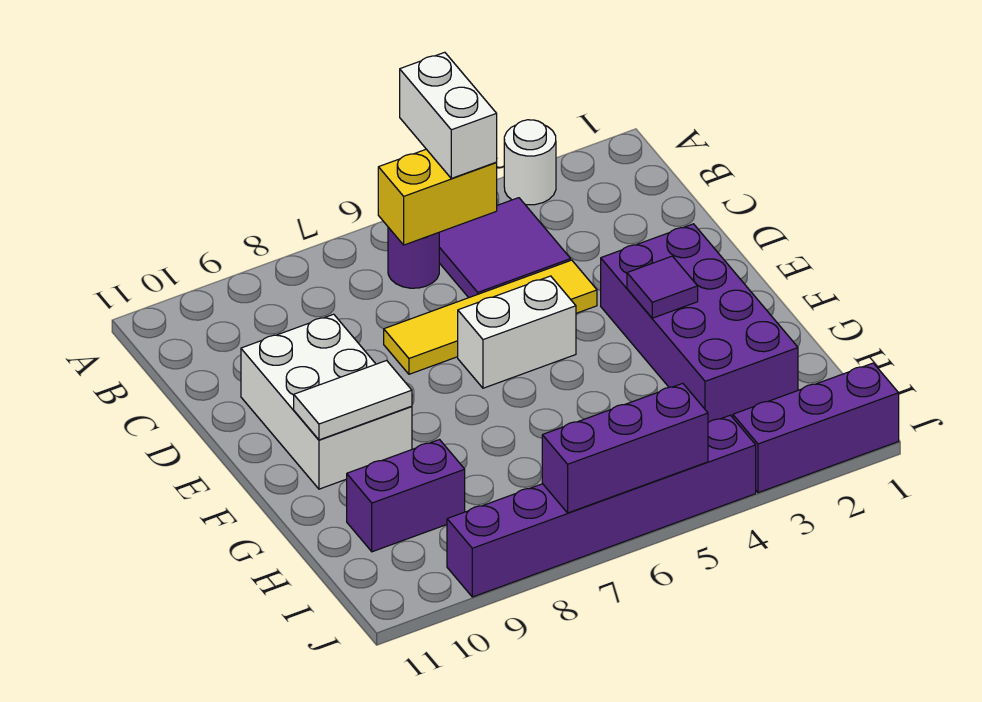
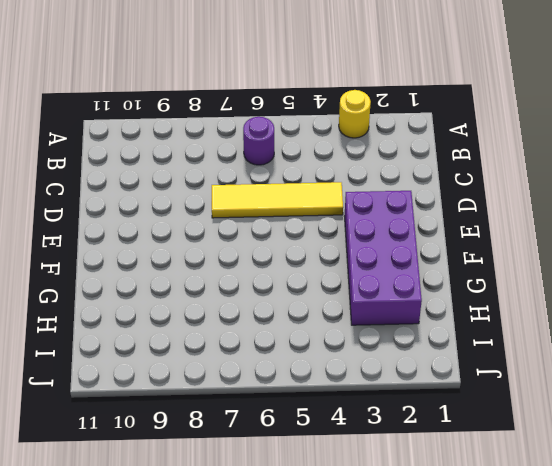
yellow 1x1 round brick [339,90,371,138] -> white 1x1 round brick [504,120,556,205]
none -> purple 2x2 tile [439,198,571,298]
none -> white 2x3 brick [241,314,412,489]
none -> white 1x2 brick [458,276,576,388]

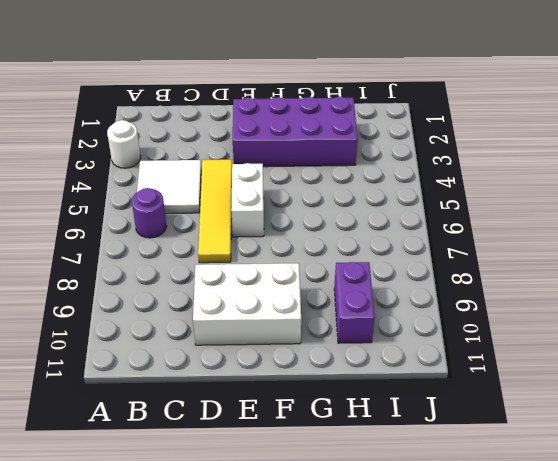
white 2x2 tile [137,160,201,214] -> purple 2x2 tile [439,198,571,298]
none -> purple 1x3 brick [733,363,899,493]
none -> purple 1x6 brick [447,415,756,597]
none -> yellow 1x2 brick [378,149,497,245]

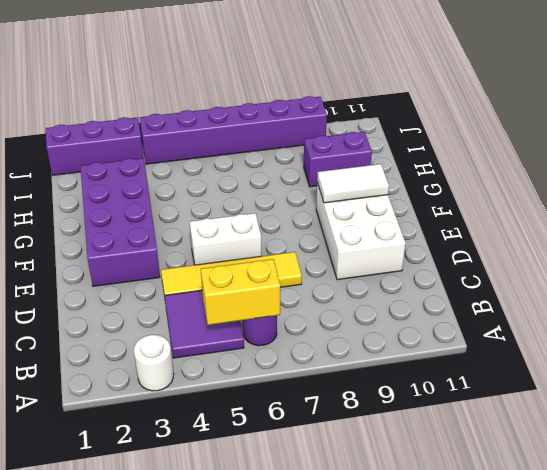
none -> purple 1x1 tile [627,256,698,318]
none -> purple 1x3 brick [542,383,708,513]
none -> white 1x2 brick [400,52,497,178]

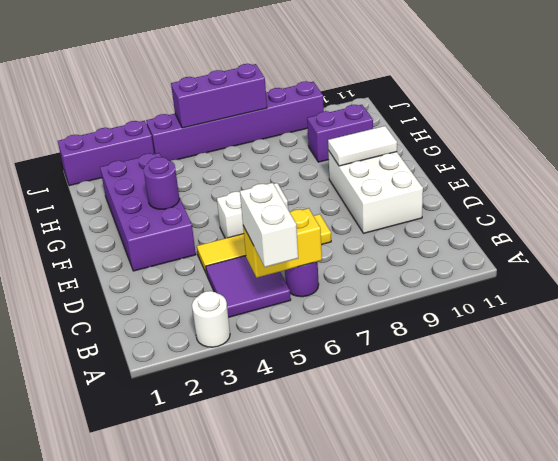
purple 1x1 round brick [143,157,179,209] -> purple 1x1 tile [627,256,698,318]

